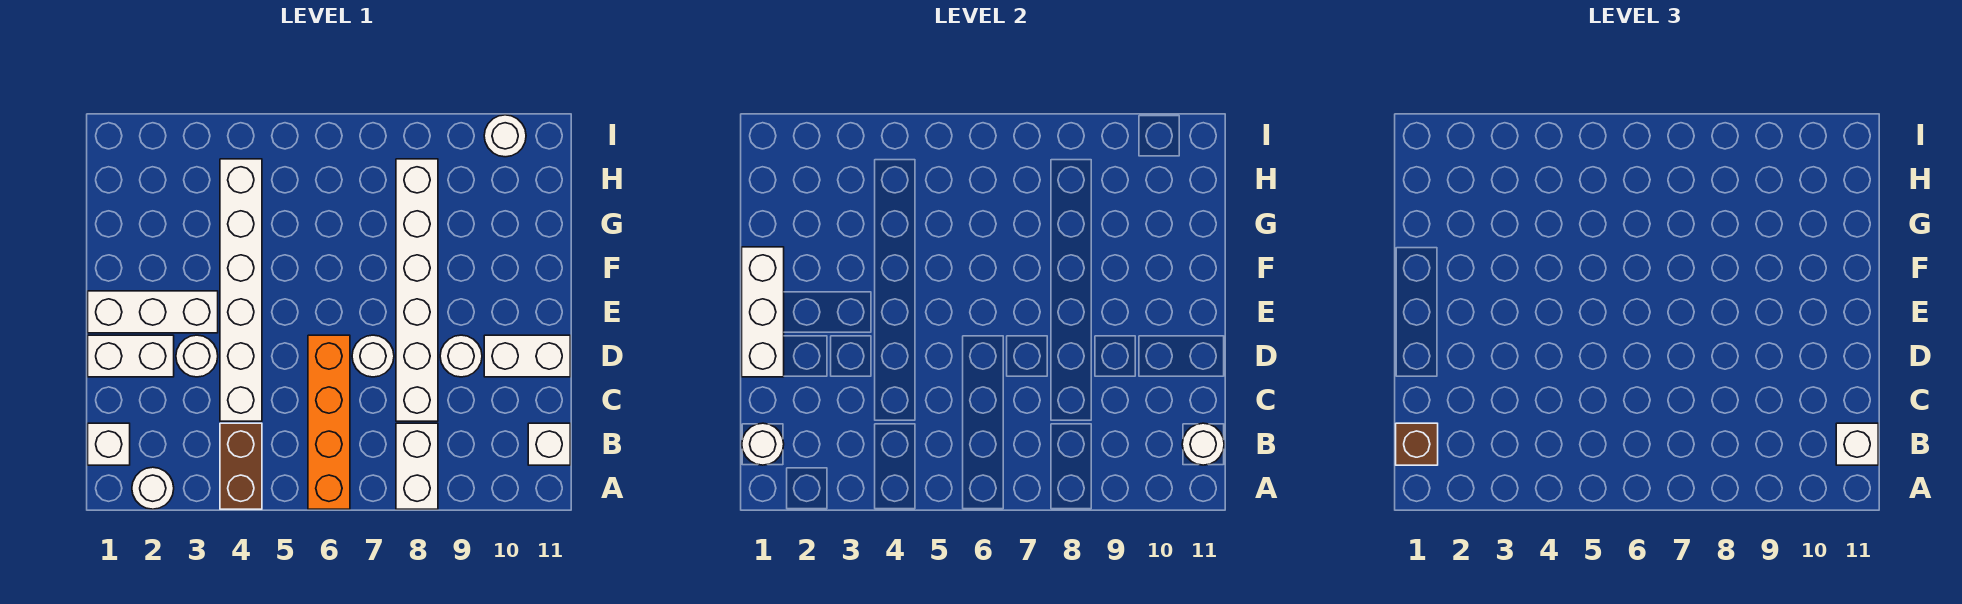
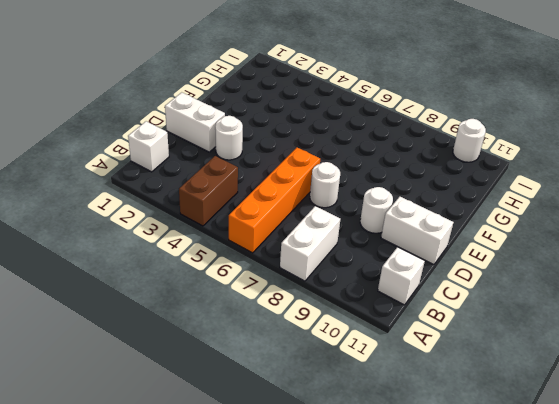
none -> white 1x1 round brick [132,467,174,509]
none -> white 1x6 brick [220,159,262,421]
none -> white 1x6 brick [396,159,438,421]

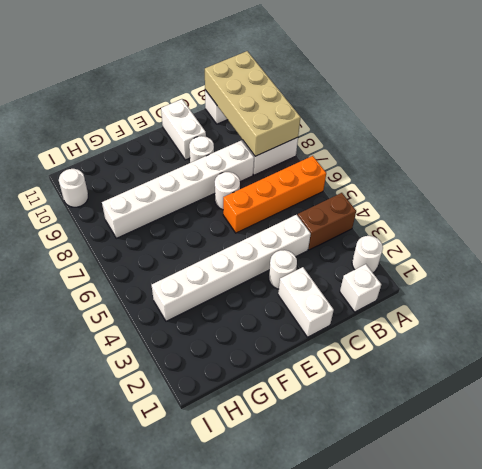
tan 2x4 brick [205,51,301,156] -> white 1x1 round brick [1182,423,1224,465]
none -> white 1x3 brick [88,291,218,333]
none -> white 1x1 round brick [742,423,784,465]
none -> white 1x3 brick [742,247,784,377]

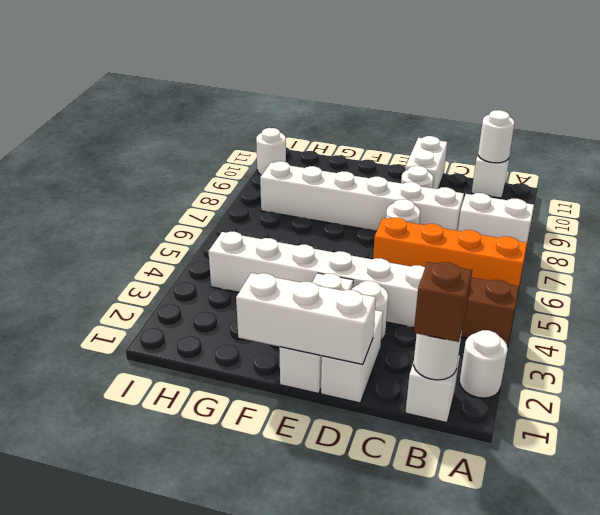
none -> white 1x1 brick [1836,423,1878,465]

